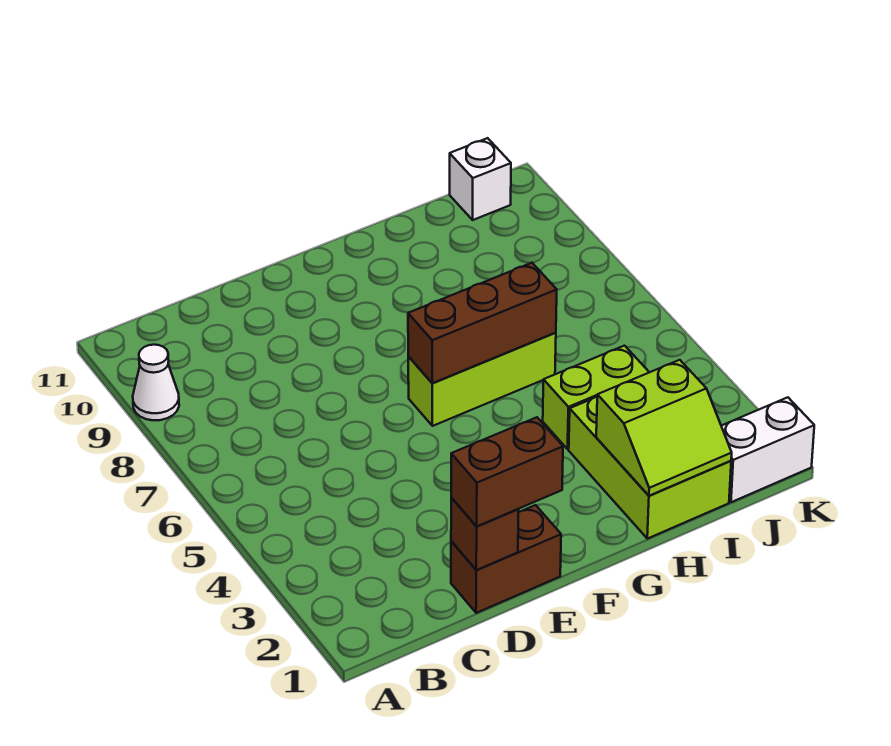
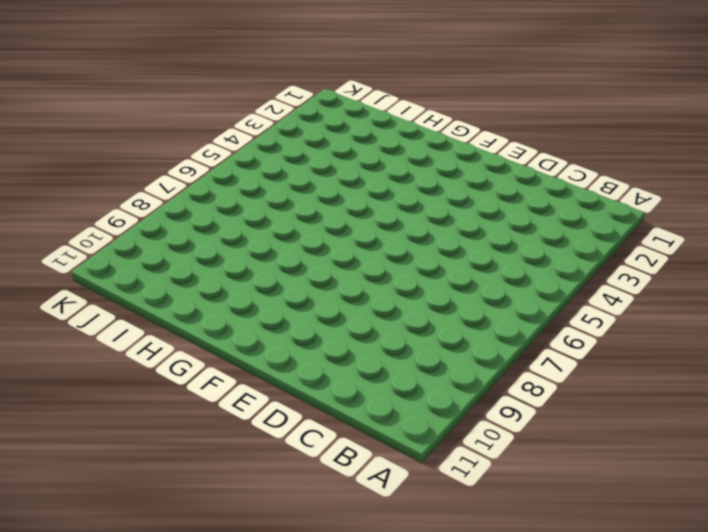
none -> white 1x1 cone [133,345,179,420]
none -> brown 1x2 brick [451,505,561,613]

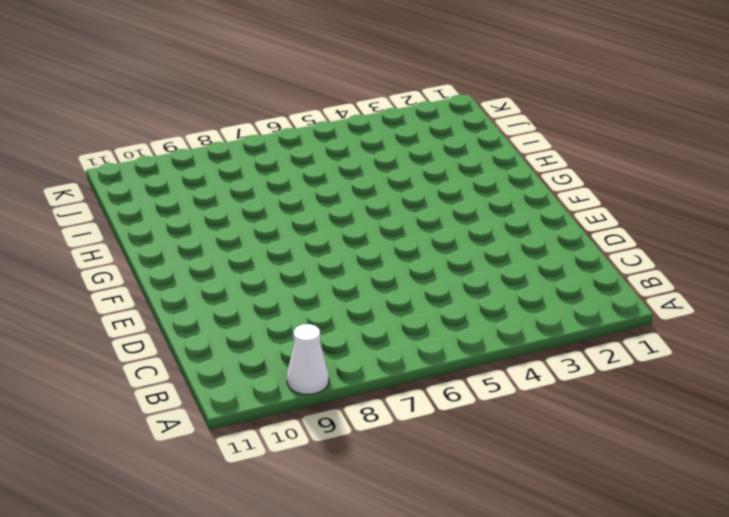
none -> brown 1x2 brick [451,505,561,613]
none -> lime 1x3 brick [408,333,556,426]

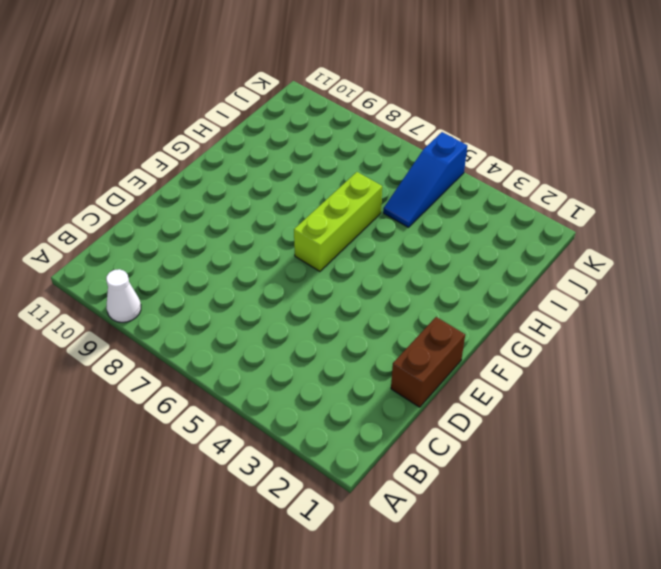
blue 1x3 slope [383,132,467,227] -> none
none -> lime 2x3 brick [569,397,731,539]
none -> lime 1x2 brick [543,346,649,449]

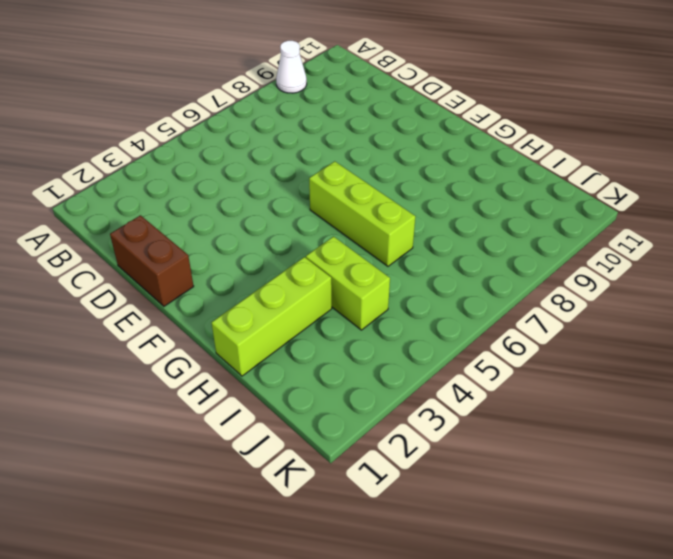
lime 1x3 brick [212,257,332,376] -> lime 2x3 brick [569,397,731,539]
none -> white 1x2 brick [722,397,814,502]
none -> white 1x1 brick [450,138,511,220]

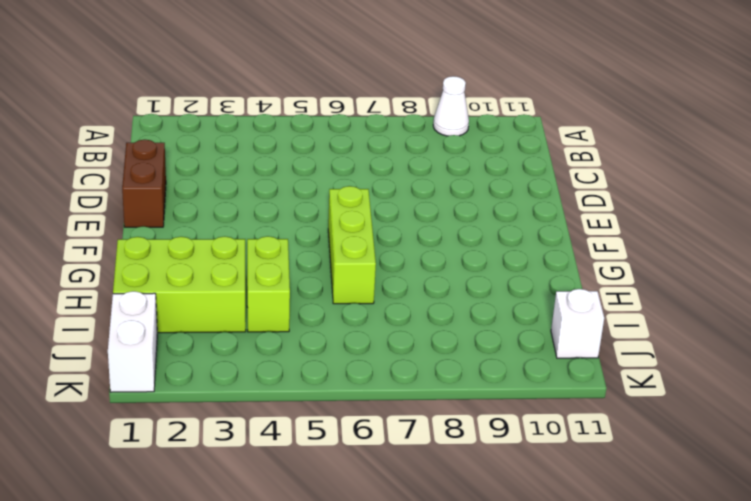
none -> brown 1x1 brick [451,497,519,570]
none -> brown 1x3 brick [408,263,557,383]

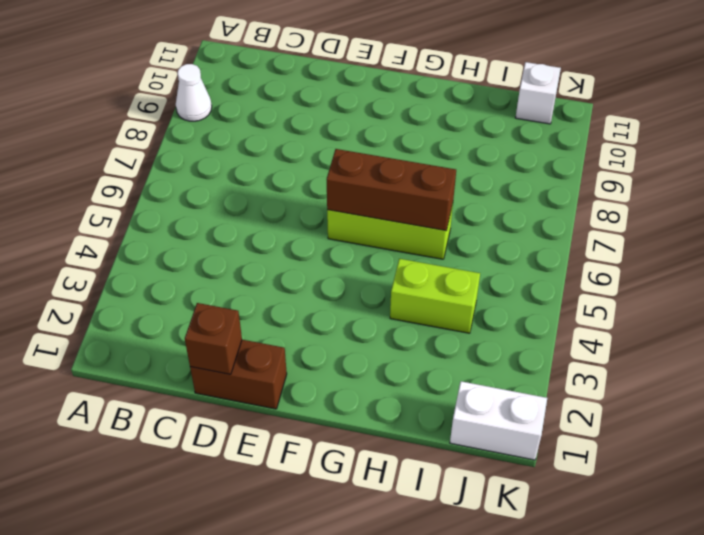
none -> lime 2x3 brick [569,397,731,539]
none -> lime 2x2 slope [596,360,732,496]

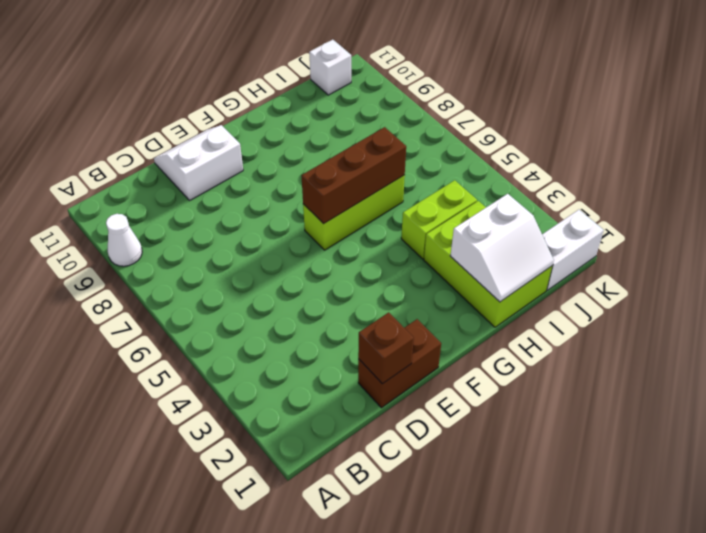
white 2x2 slope [154,125,243,200] -> none
white 2x2 slope [450,194,554,302] -> lime 2x2 slope [596,360,732,496]
none -> brown 1x2 brick [451,417,563,526]

